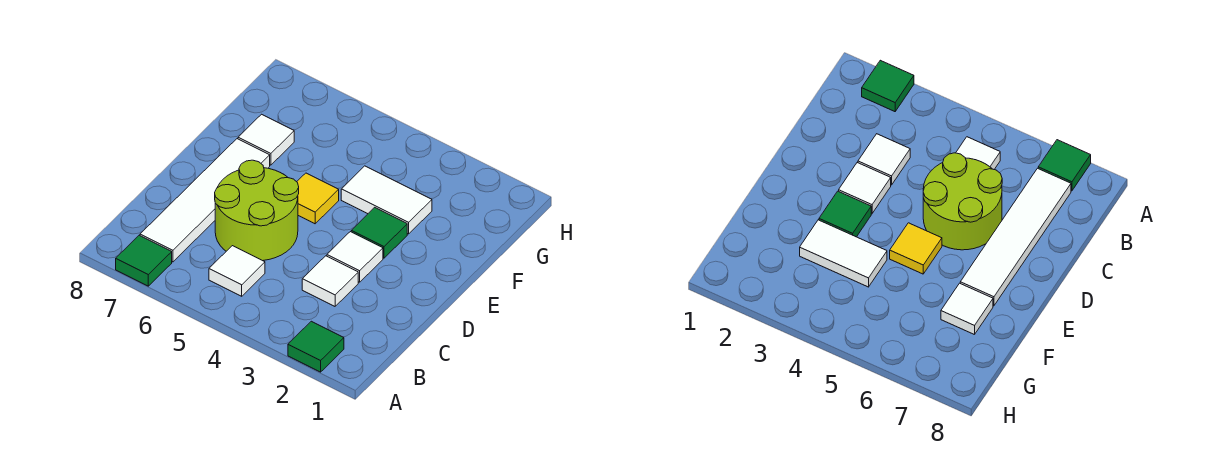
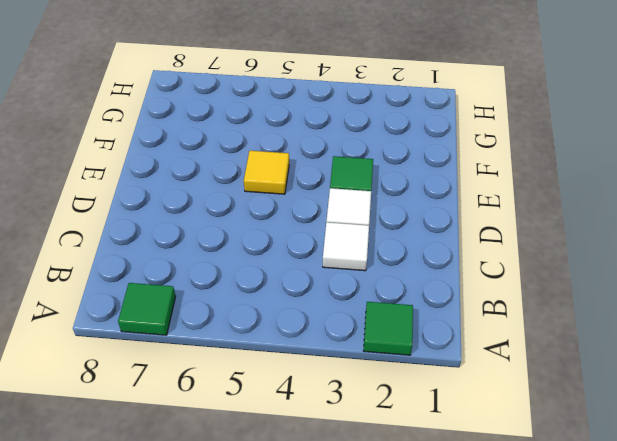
none -> white 1x1 tile [209,246,265,296]
none -> white 1x4 tile [140,139,270,262]

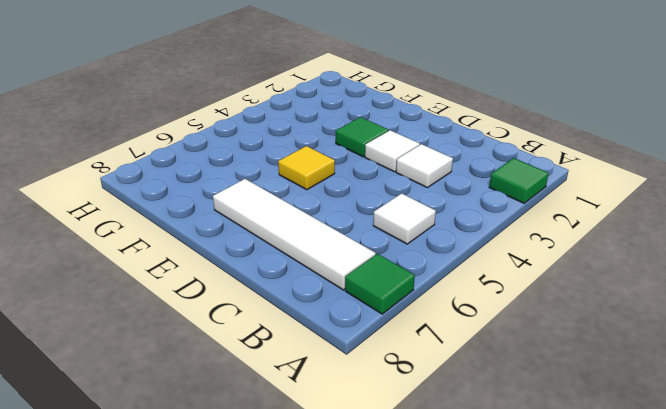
none -> lime 2x2 round brick [215,160,299,261]
none -> white 1x2 tile [341,166,432,234]

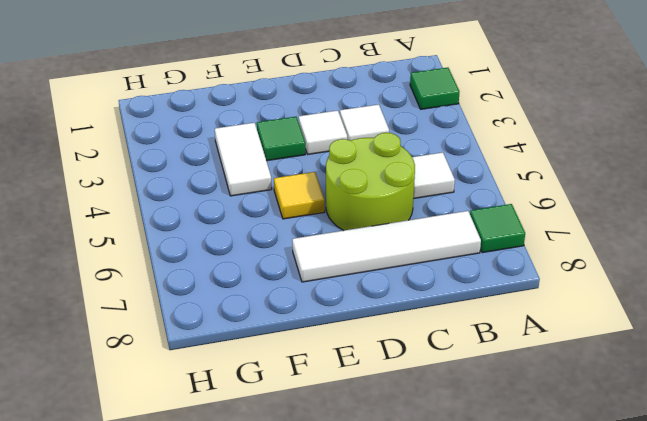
none -> white 1x1 tile [238,114,294,165]

